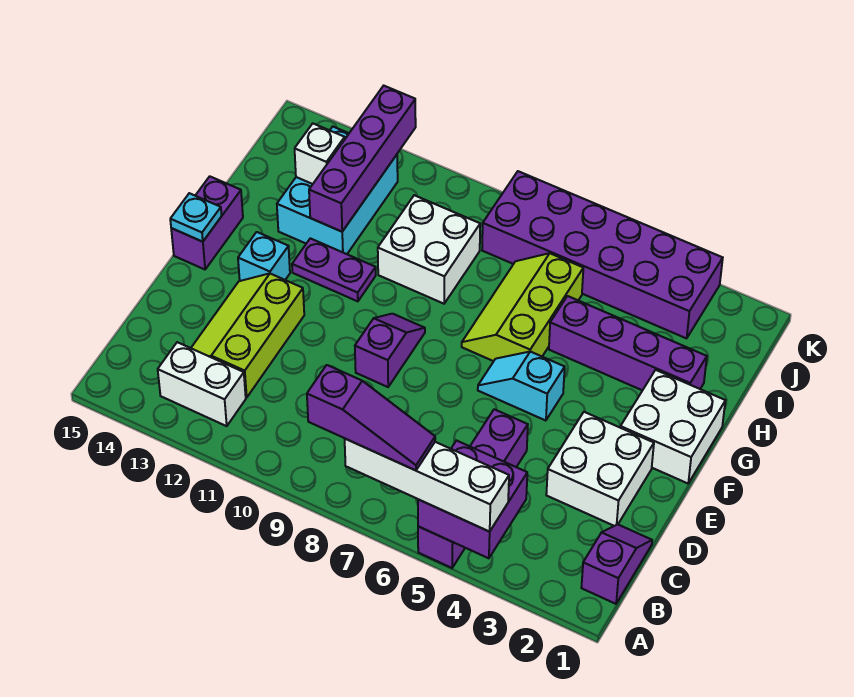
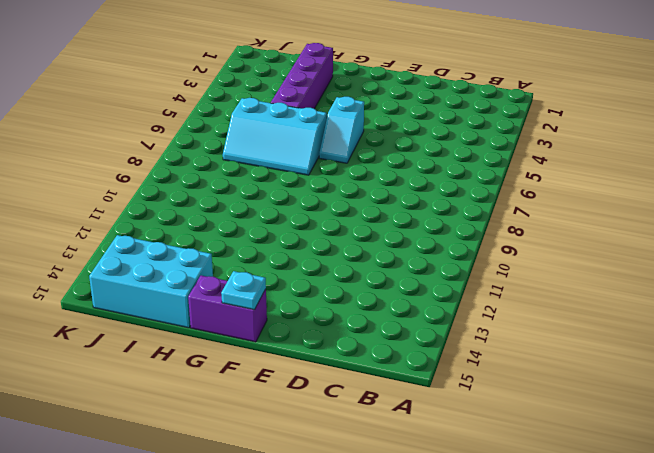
cyan 2x3 slope [223,98,327,175] -> lime 2x3 slope [462,253,583,361]
cyan 2x3 brick [89,235,213,328] -> cyan 2x3 brick moved to [277,127,398,254]
none -> purple 1x4 brick [418,409,528,568]
none -> purple 1x2 slope [581,524,652,604]
none -> white 1x2 brick [158,342,246,426]

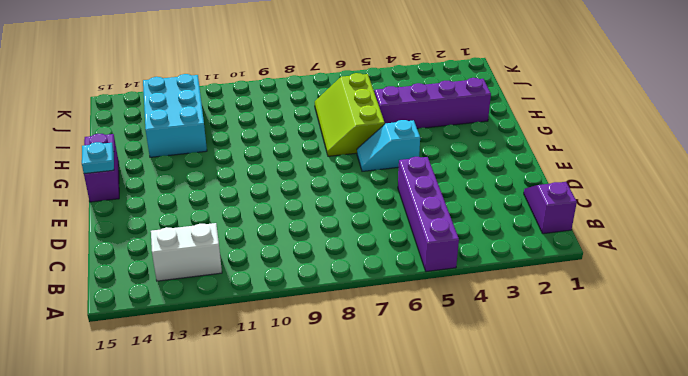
none -> lime 2x3 slope [191,274,304,398]
none -> white 2x2 brick [546,412,654,526]
none -> purple 1x2 slope [355,314,425,387]

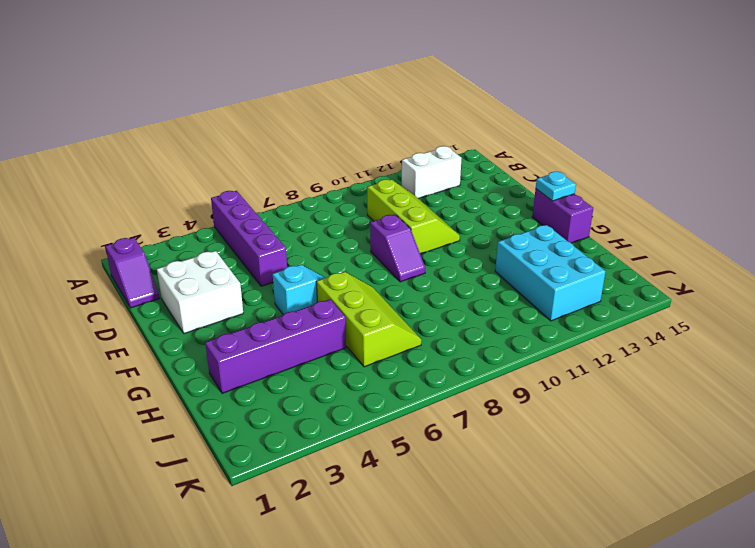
lime 2x3 slope [367,179,460,254] -> lime 2x3 slope moved to [191,274,304,398]
none -> white 2x2 brick [620,370,725,483]
none -> cyan 1x1 brick [238,232,290,281]
none -> purple 1x2 plate [292,238,376,301]

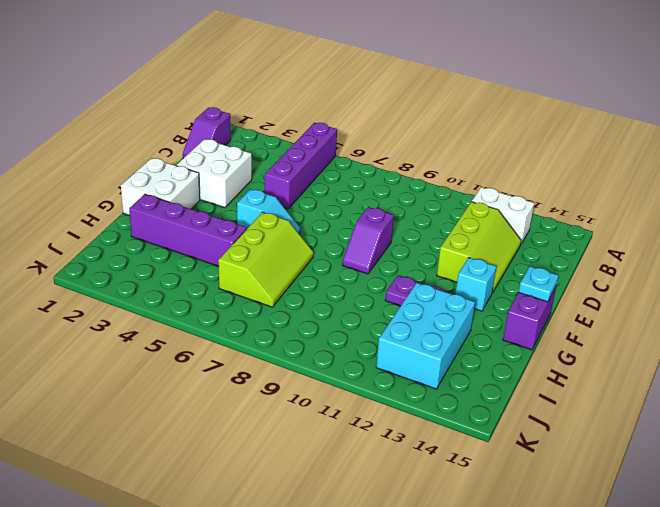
none -> white 2x2 brick [378,195,480,304]
none -> purple 2x6 brick [482,171,723,338]
none -> purple 2x2 brick [418,441,527,558]

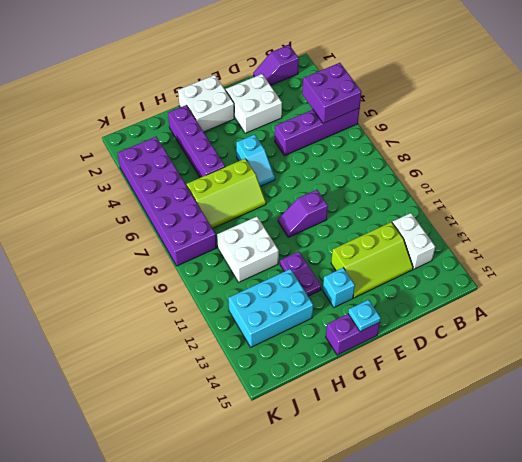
none -> purple 1x4 brick [309,86,416,232]
none -> white 1x1 brick [295,124,345,184]
none -> white 1x4 brick [345,439,509,532]

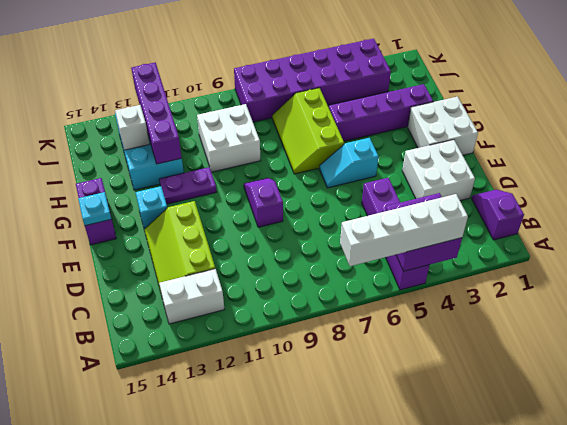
none -> purple 1x3 slope [307,365,435,470]

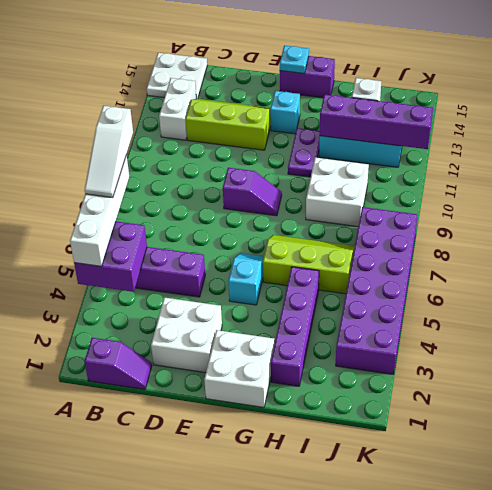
white 1x3 slope [85,106,133,198] -> purple 1x3 slope [307,365,435,470]
white 2x2 plate [147,53,207,99] -> none

